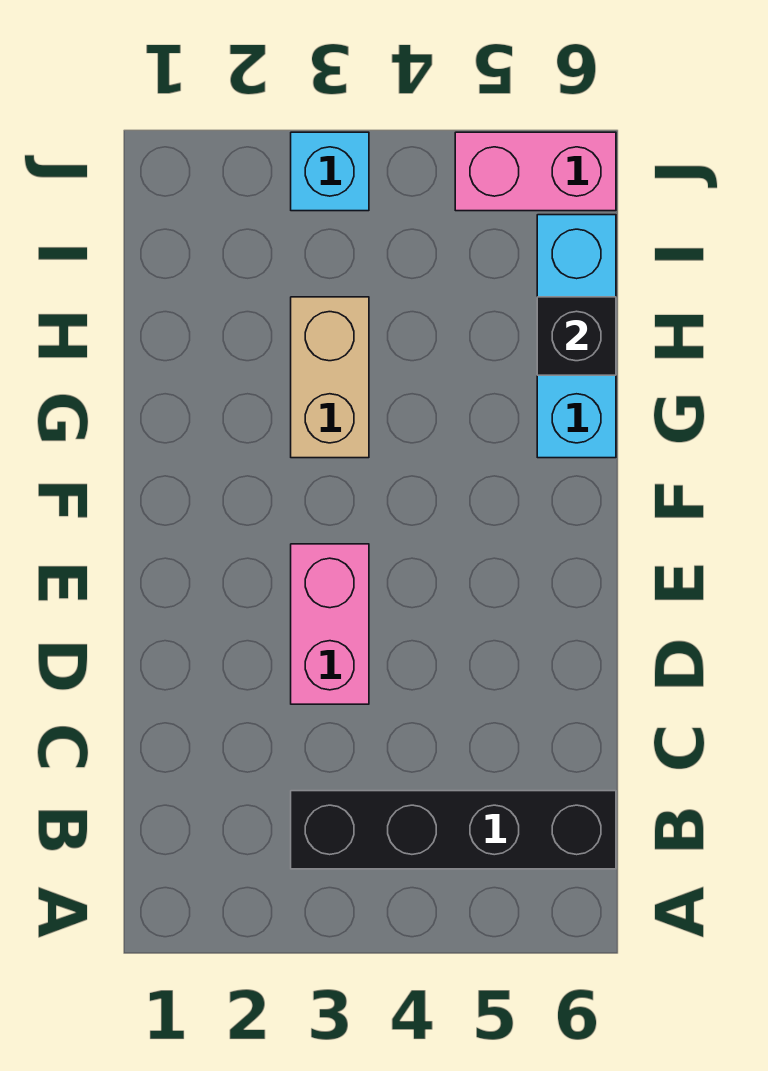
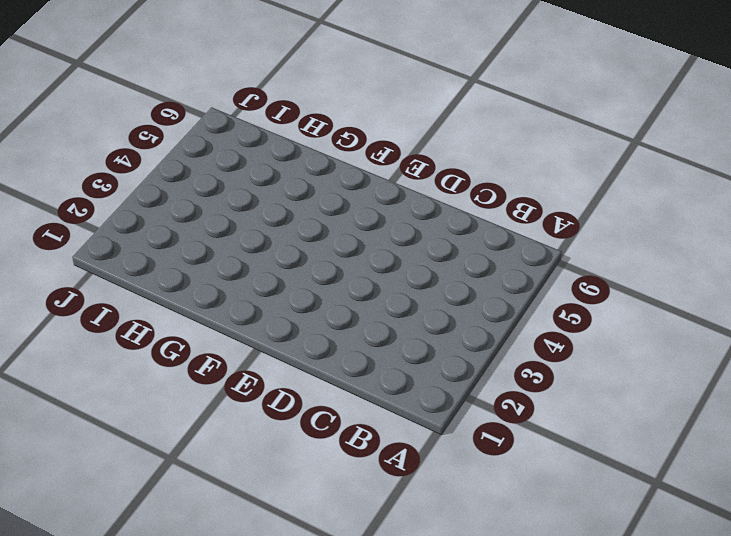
none -> black 1x4 brick [291,791,616,869]
none -> pink 1x2 brick [291,544,369,704]

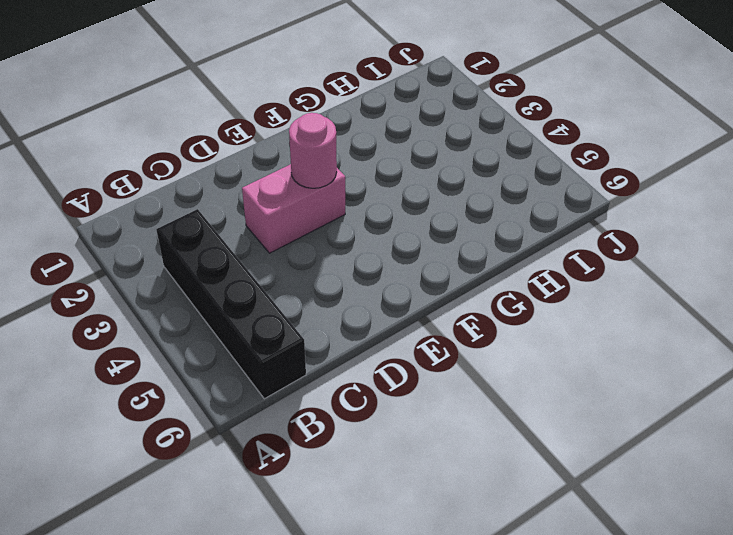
pink 1x1 round brick [289,113,337,188] -> none
none -> tan 1x2 brick [291,297,369,458]
none -> cyan 1x3 brick [537,215,616,458]

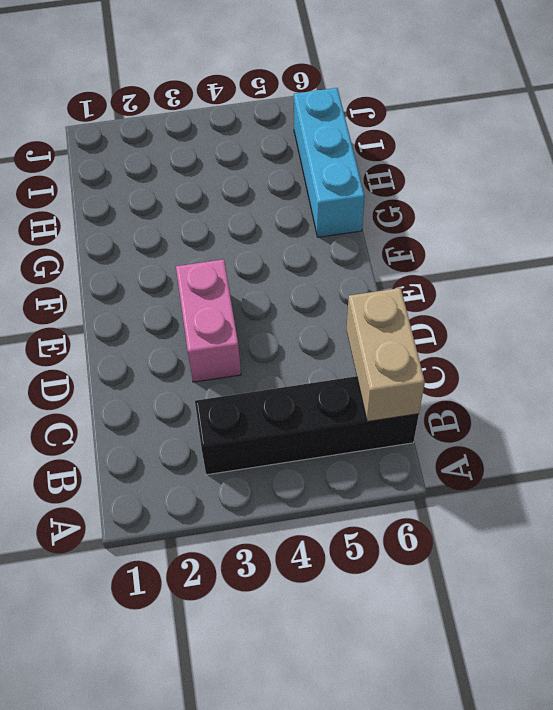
tan 1x2 brick [347,288,425,422] -> tan 1x2 brick moved to [291,297,369,458]
none -> cyan 1x1 brick [291,132,369,211]
none -> pink 1x2 brick [455,132,616,211]

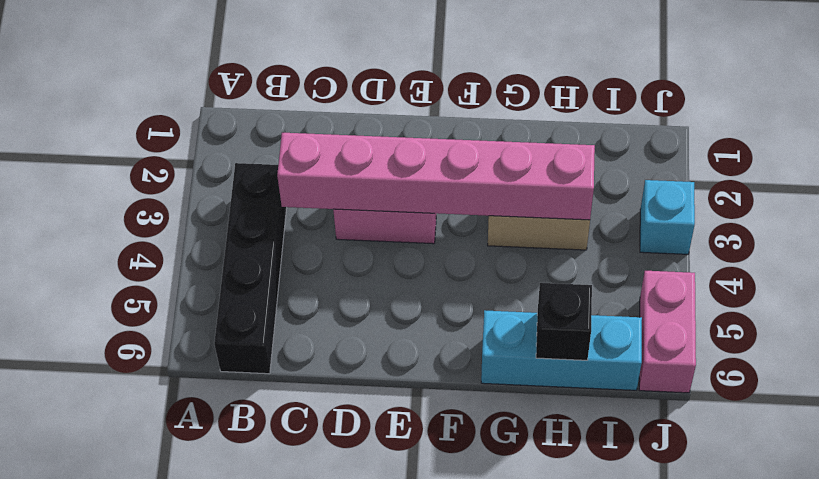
pink 1x6 brick [277,133,595,220] -> none

